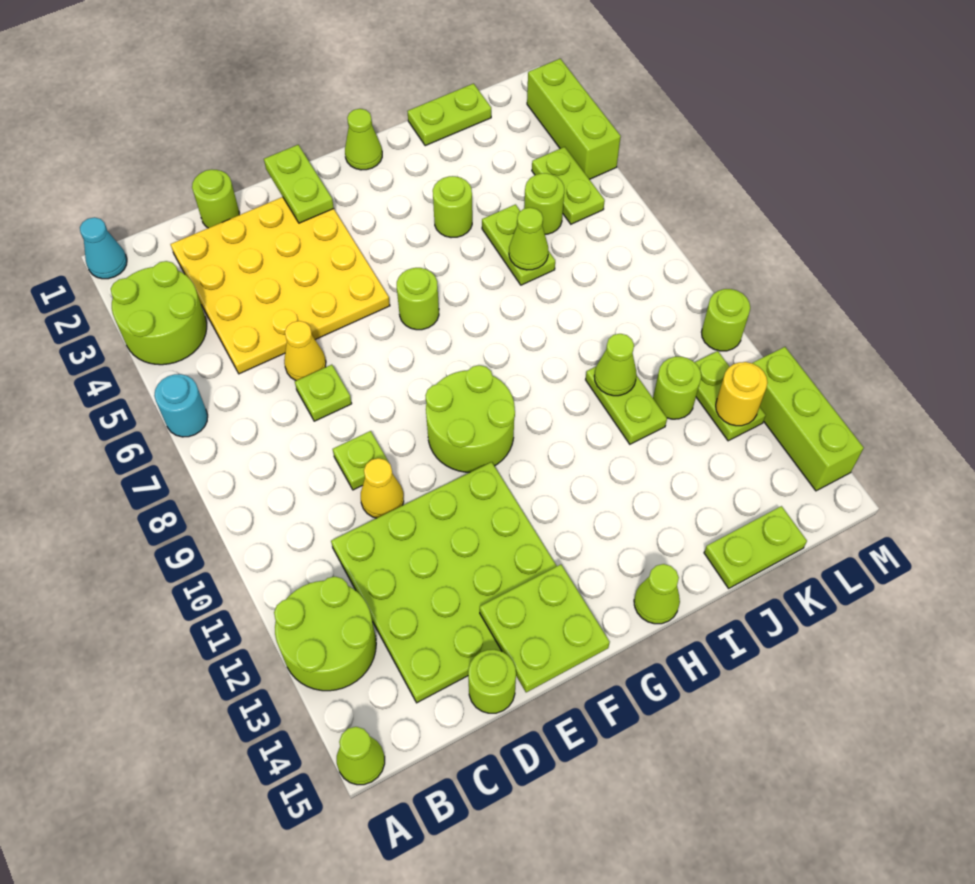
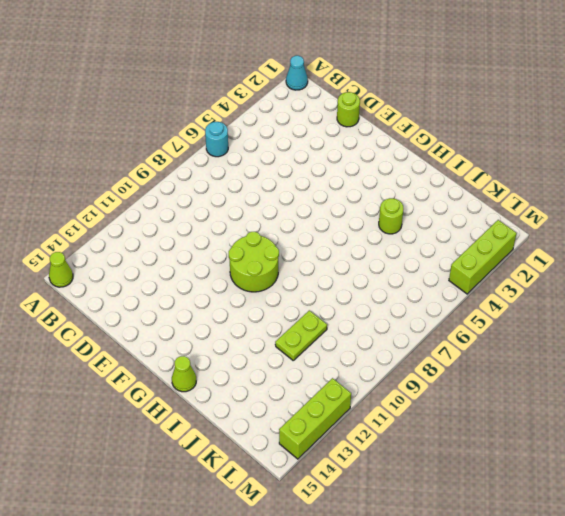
none -> lime 2x2 round brick [111,261,207,365]
none -> lime 2x2 round brick [274,577,376,691]
none -> yellow 4x4 plate [170,197,390,374]
none -> lime 4x4 plate [331,462,557,703]

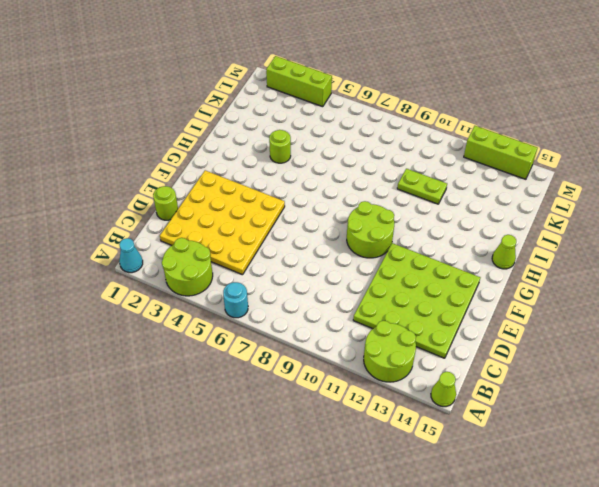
none -> yellow 1x1 cone [284,321,326,381]
none -> lime 1x1 plate [295,365,352,421]
none -> lime 1x1 plate [333,431,390,490]
none -> yellow 1x1 cone [361,458,404,518]

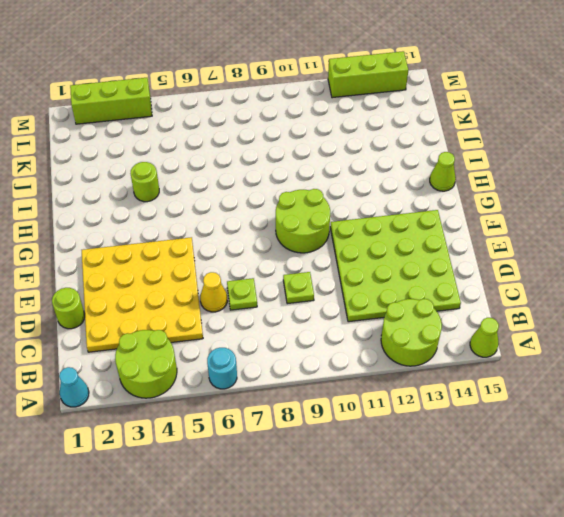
none -> yellow 1x1 cone [361,458,404,518]
none -> lime 1x1 round brick [468,650,516,713]
none -> lime 1x1 round brick [397,268,439,330]
none -> lime 1x1 cone [345,109,382,170]

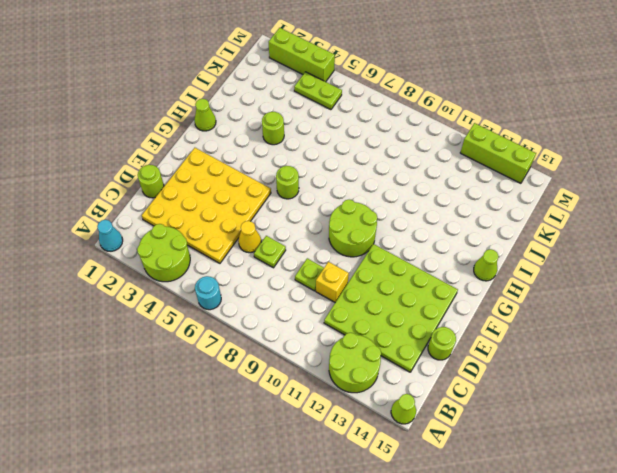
yellow 1x1 brick [316,262,349,302] -> yellow 1x1 cone [361,458,404,518]
none -> lime 1x2 plate [407,84,491,146]
none -> lime 1x2 plate [482,204,555,285]
none -> lime 1x2 plate [586,367,667,444]
none -> lime 1x2 plate [704,506,807,588]

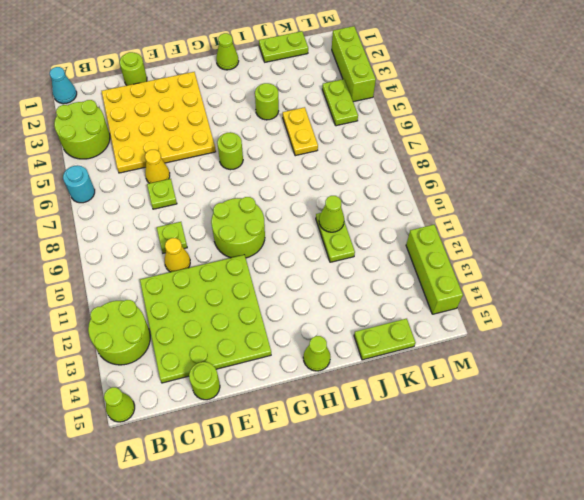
yellow 1x2 plate [283,107,318,156] -> lime 1x2 plate [482,204,555,285]
none -> lime 1x1 round brick [524,173,564,234]
none -> lime 1x1 round brick [653,357,701,419]
none -> lime 1x2 plate [694,351,766,441]
none -> lime 1x1 round brick [701,289,750,351]

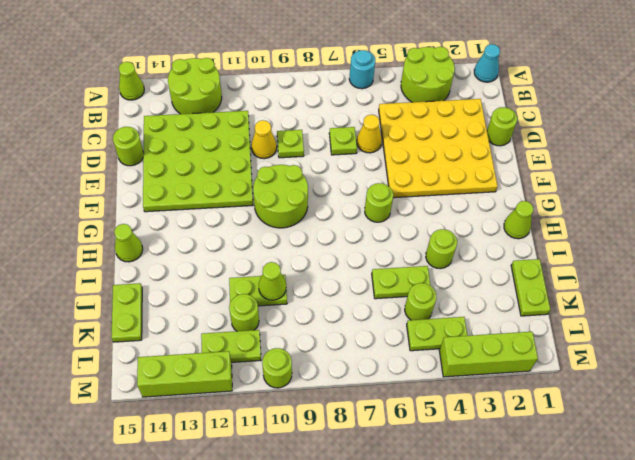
none -> lime 2x2 plate [480,565,610,692]
none -> lime 1x2 plate [264,145,334,223]
none -> lime 1x1 cone [509,208,548,270]
none -> yellow 1x1 round brick [716,362,768,426]

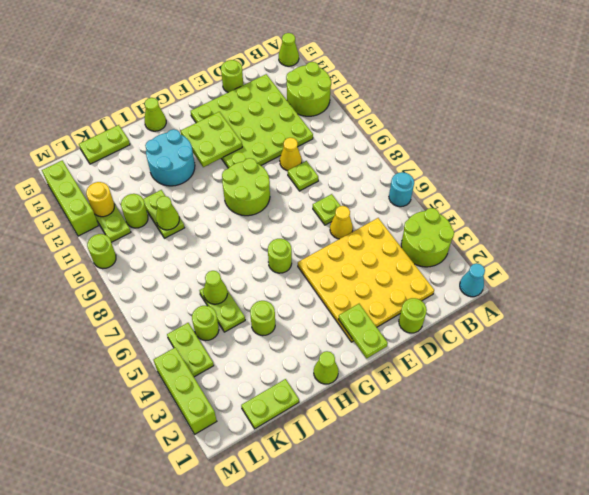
lime 2x2 plate [181,112,242,167] -> lime 2x2 plate moved to [480,565,610,692]
cyan 2x2 round brick [145,129,195,186] -> none

